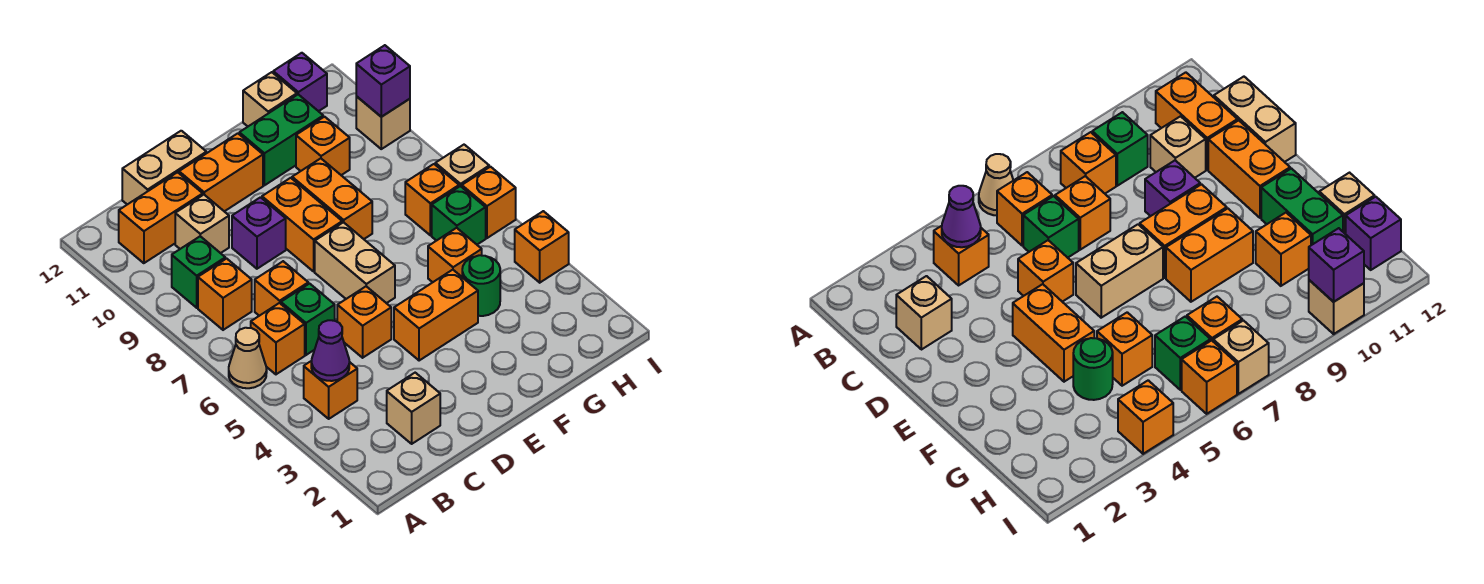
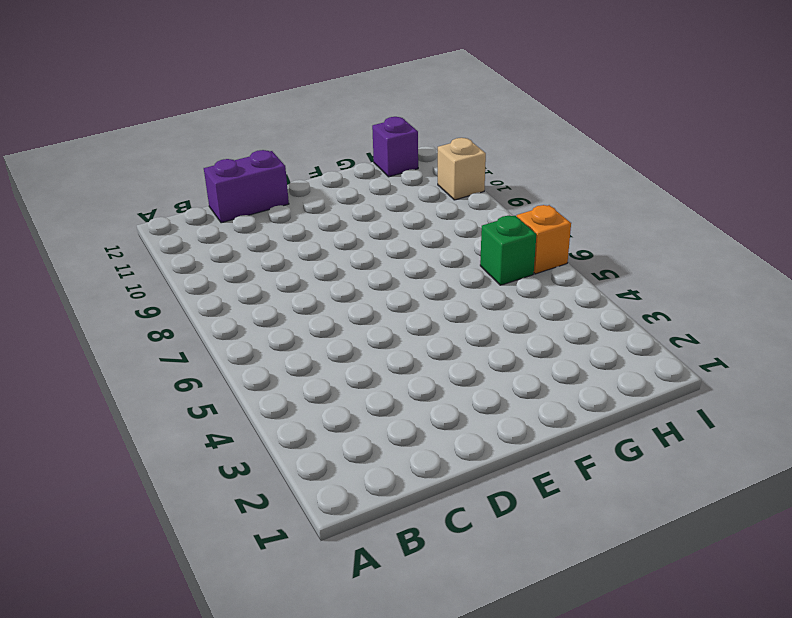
purple 1x2 brick [204,150,289,223] -> tan 1x2 brick [122,131,206,205]
none -> tan 1x1 cone [229,328,267,388]
none -> orange 1x1 brick [304,361,357,419]
none -> orange 1x1 brick [251,303,305,374]
none -> orange 1x1 brick [198,259,252,330]

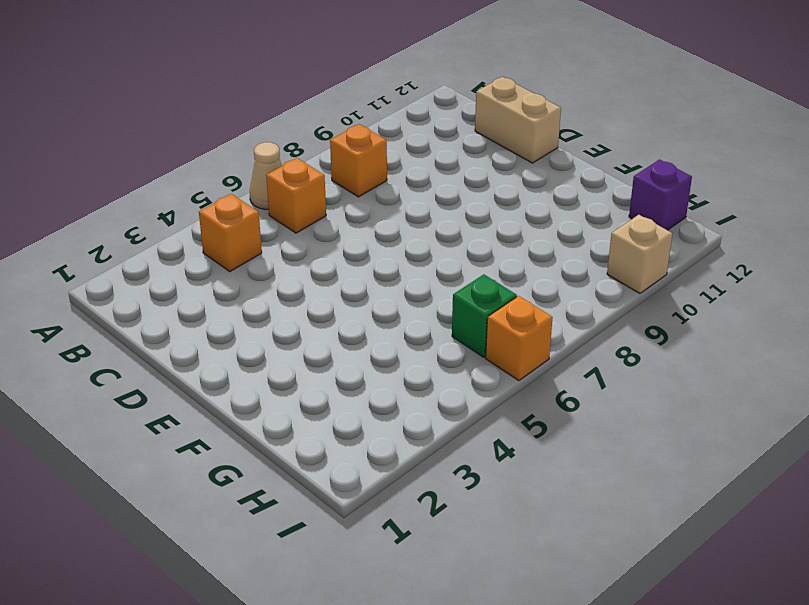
none -> green 1x1 brick [172,236,225,308]
none -> orange 1x2 brick [119,172,203,263]
none -> tan 1x1 brick [387,373,440,444]
none -> green 1x1 brick [281,284,335,355]

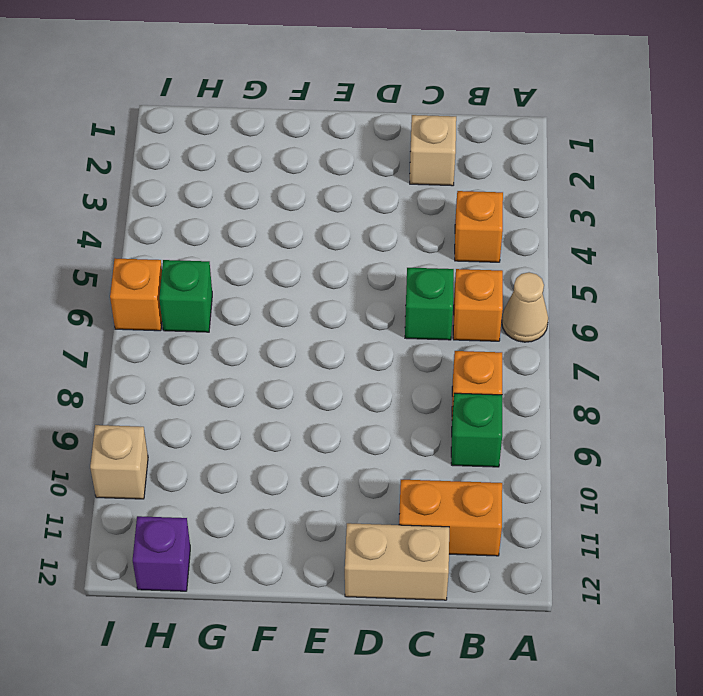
none -> orange 1x1 brick [255,261,308,316]
none -> tan 1x1 brick [175,195,229,253]
none -> orange 1x1 brick [337,286,391,358]
none -> purple 1x1 brick [232,197,286,269]

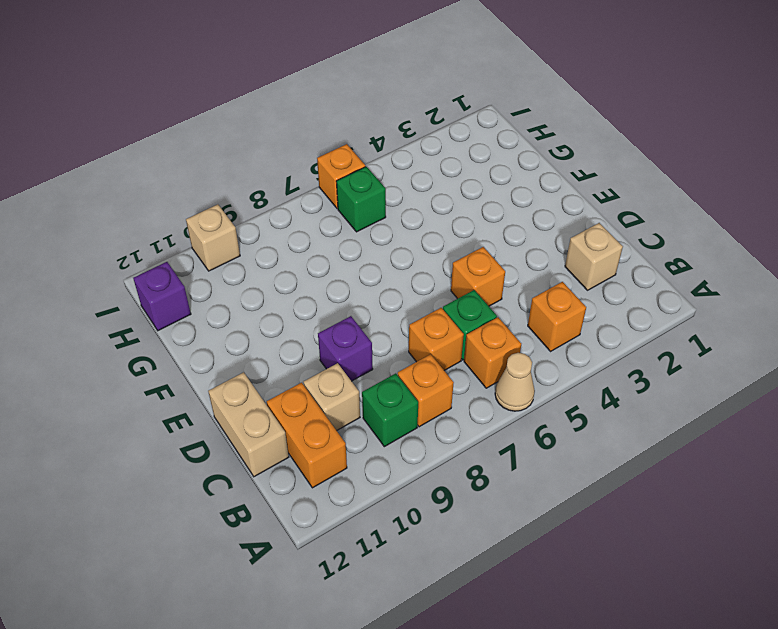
none -> orange 1x2 brick [179,133,263,211]
none -> orange 1x2 brick [394,270,478,361]
none -> tan 1x2 brick [315,222,395,303]
none -> orange 1x2 brick [262,178,342,271]

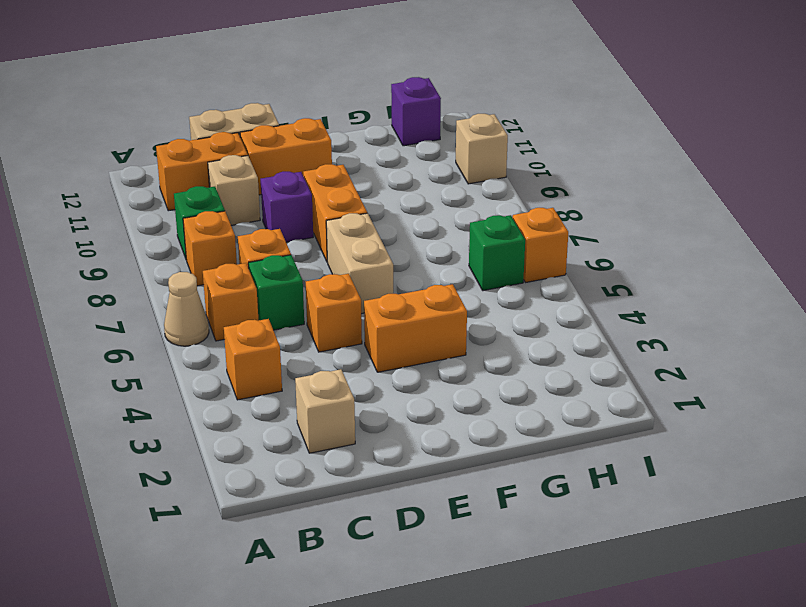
none -> orange 1x2 brick [292,158,372,239]
none -> green 1x2 brick [239,94,323,185]
none -> green 1x1 round brick [462,255,500,316]
none -> orange 1x1 brick [428,228,482,282]

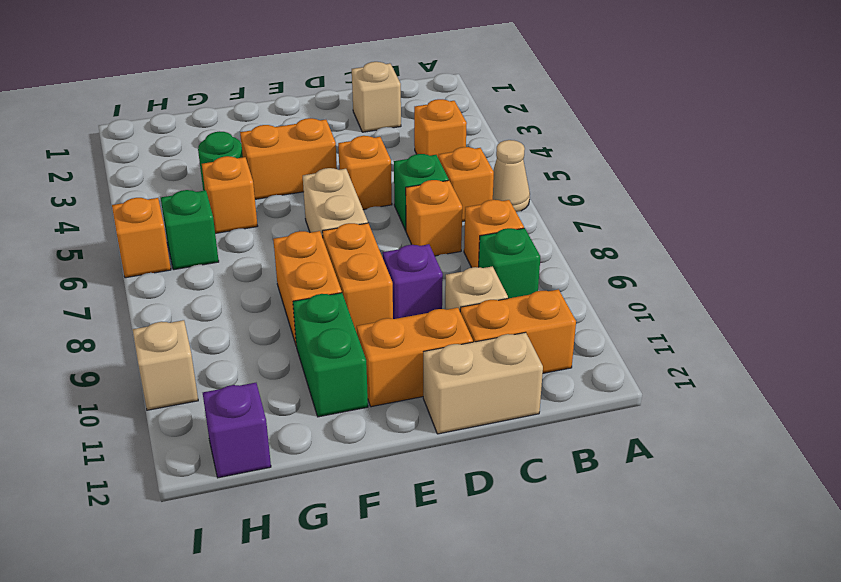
green 1x2 brick [293,293,368,417] -> green 1x2 brick turned to [239,94,323,185]
none -> orange 1x1 brick [296,117,350,175]
none -> tan 1x1 brick [243,72,297,126]
none -> orange 1x1 brick [405,164,459,235]
none -> orange 1x1 brick [515,211,569,283]

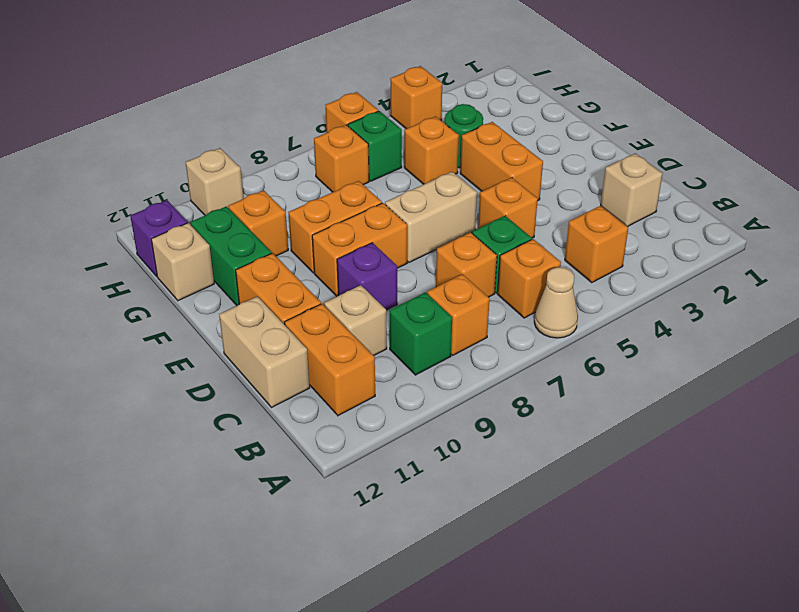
none -> tan 1x1 brick [435,145,489,187]
none -> purple 1x1 cone [311,320,349,381]
none -> purple 1x1 brick [356,45,410,117]

